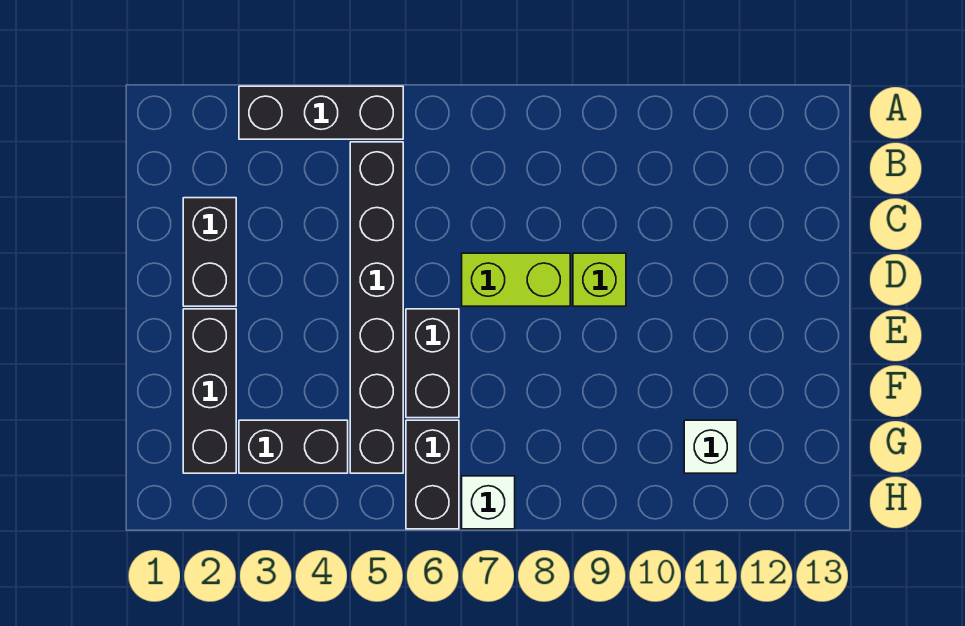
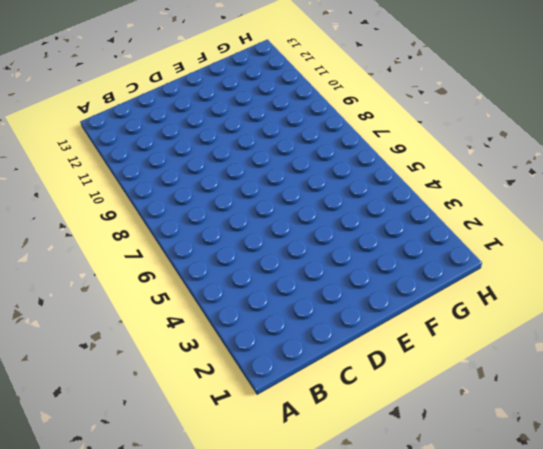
none -> black 1x3 brick [239,86,403,139]
none -> black 1x6 brick [350,142,403,473]

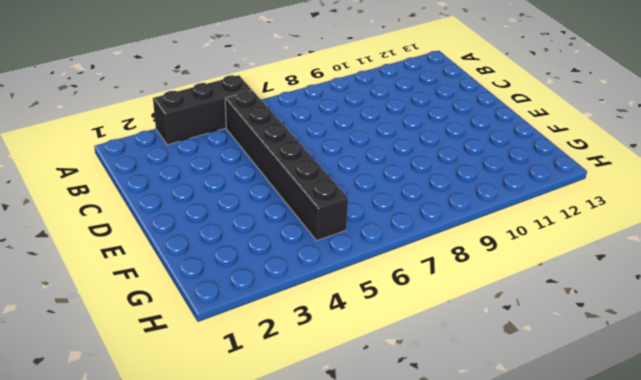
none -> black 1x2 brick [183,198,236,306]
none -> lime 1x2 brick [462,253,570,306]

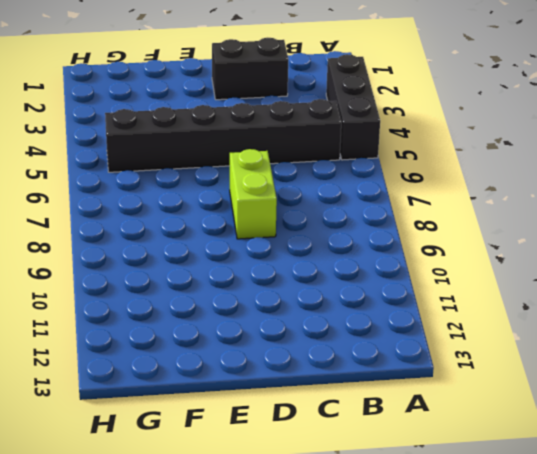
none -> lime 1x1 brick [573,253,626,306]
none -> black 1x3 brick [183,309,236,473]

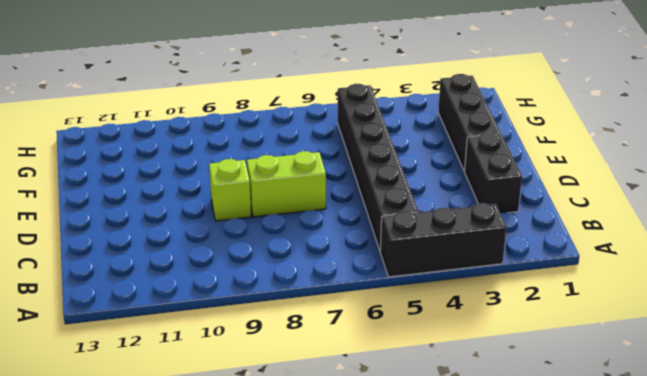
none -> black 1x2 brick [406,309,459,418]
none -> black 1x2 brick [239,420,348,473]

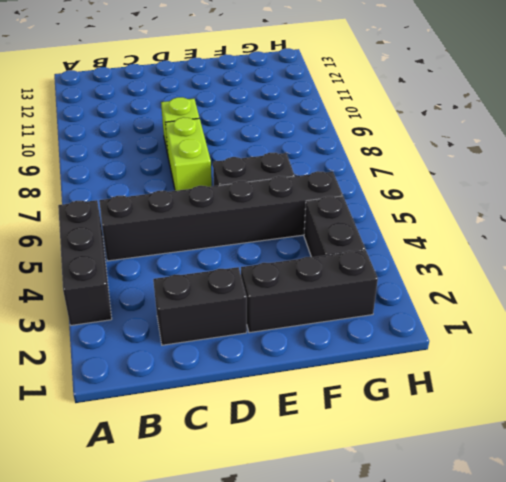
none -> black 1x2 brick [406,420,459,529]
none -> white 1x1 brick [684,420,737,473]

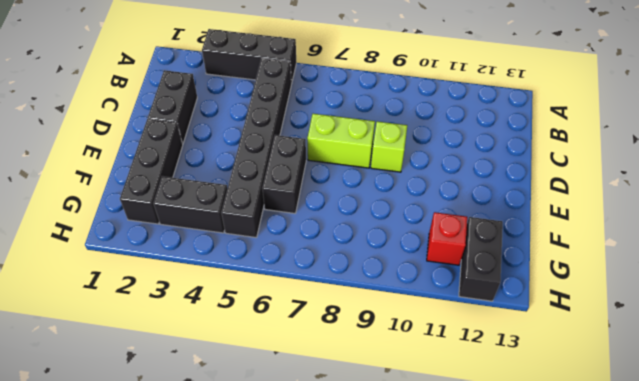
red 1x1 brick [427,212,467,265] -> white 1x1 brick [684,420,737,473]
black 1x2 brick [459,217,503,301] -> black 1x2 brick moved to [406,420,459,529]
none -> white 1x1 brick [462,476,515,529]

